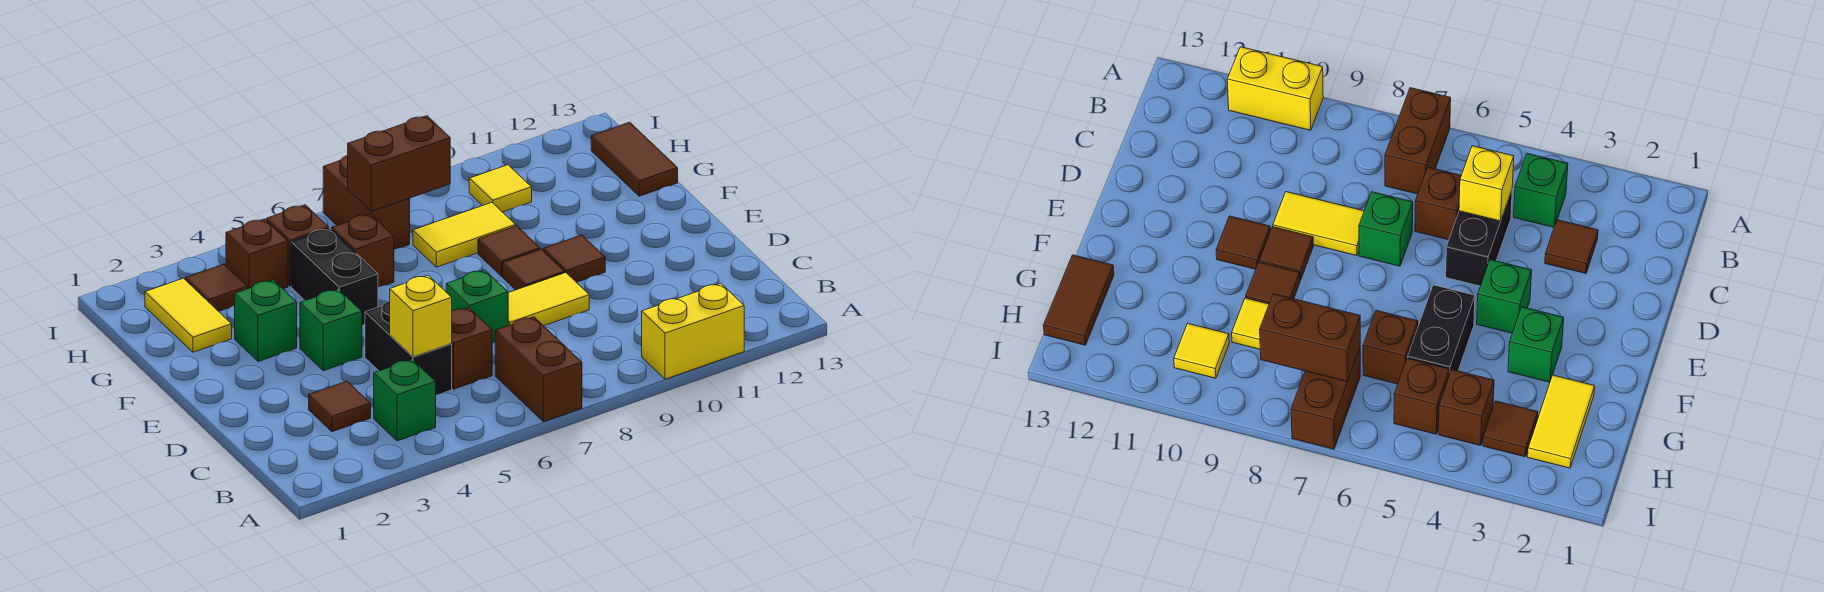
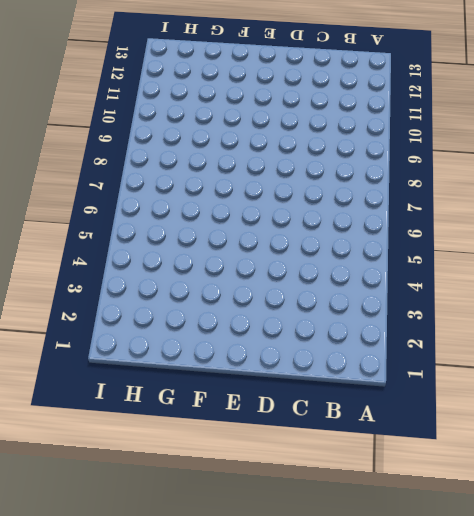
none -> brown 1x2 brick [495,317,582,422]
none -> yellow 1x2 brick [642,283,744,379]
none -> green 1x1 brick [374,359,436,441]

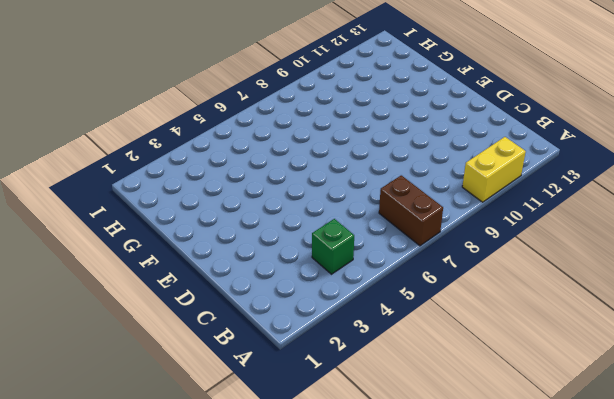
none -> brown 1x1 tile [309,381,371,432]
none -> black 1x2 brick [365,301,452,395]
none -> brown 1x1 brick [452,308,492,389]

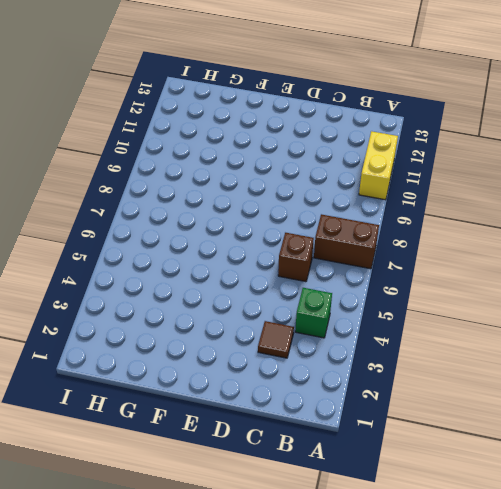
none -> black 1x2 brick [365,301,452,395]
none -> green 1x1 brick [446,270,508,343]
none -> yellow 1x2 tile [508,273,589,326]

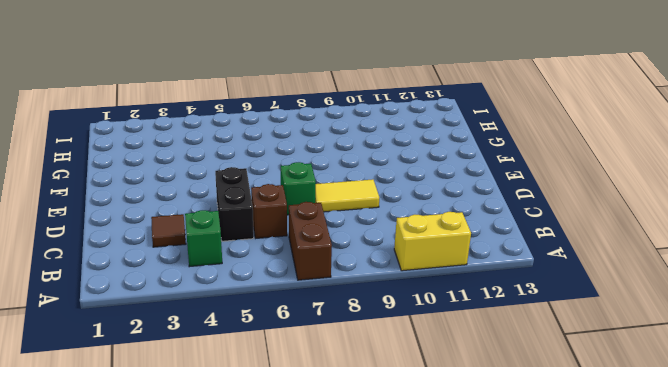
none -> green 1x1 brick [300,289,362,371]
none -> brown 1x1 tile [503,249,565,290]
none -> brown 1x1 tile [543,235,605,282]

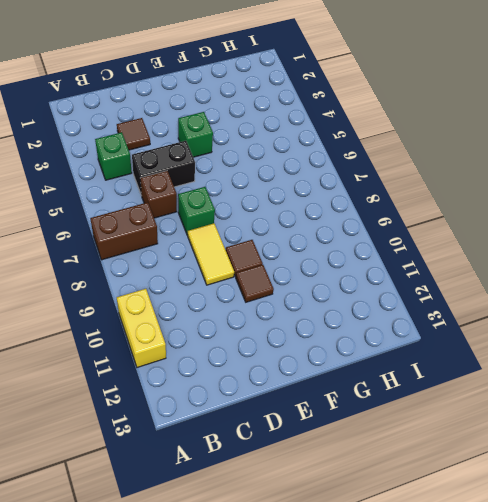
none -> green 1x1 brick [235,280,297,362]
none -> black 1x2 brick [291,228,378,325]
none -> brown 1x1 tile [478,226,540,276]

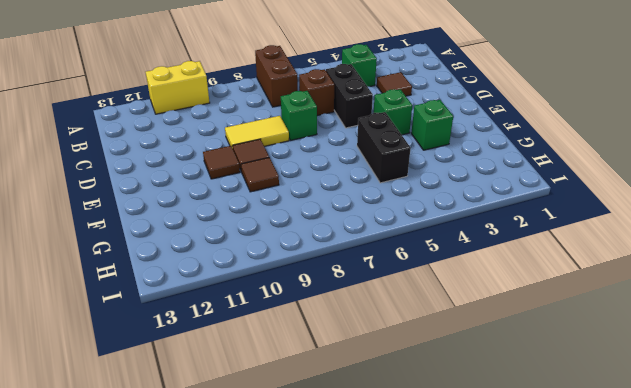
none -> yellow 1x2 tile [145,278,232,352]
none -> brown 1x1 brick [332,214,394,287]
none -> yellow 1x2 tile [413,203,516,267]

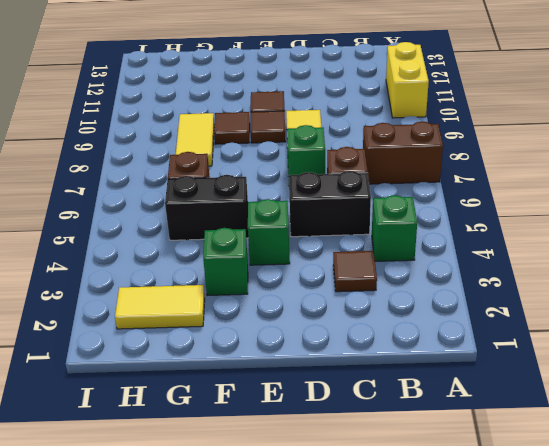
none -> brown 1x2 tile [591,122,678,196]
none -> brown 1x1 tile [186,264,248,311]
none -> brown 1x1 brick [226,219,288,289]

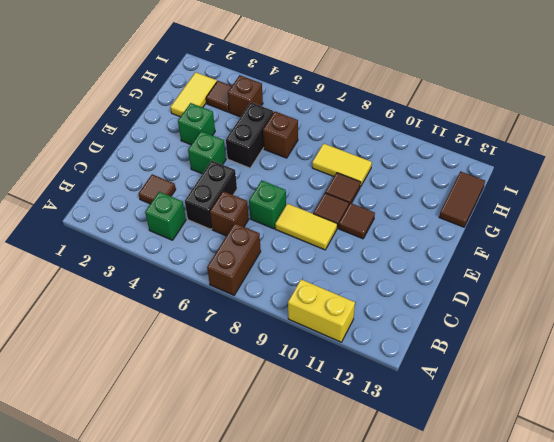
none -> brown 1x1 brick [267,205,329,286]
none -> brown 1x2 brick [323,155,410,250]
none -> yellow 1x1 tile [469,165,532,212]

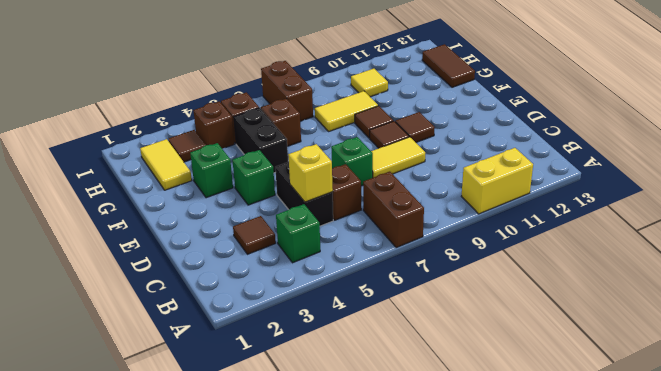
none -> brown 1x2 brick [348,116,450,211]

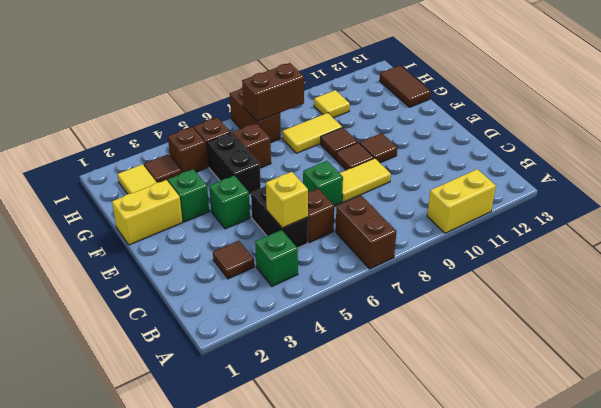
yellow 1x2 brick [112,180,183,245] -> none

